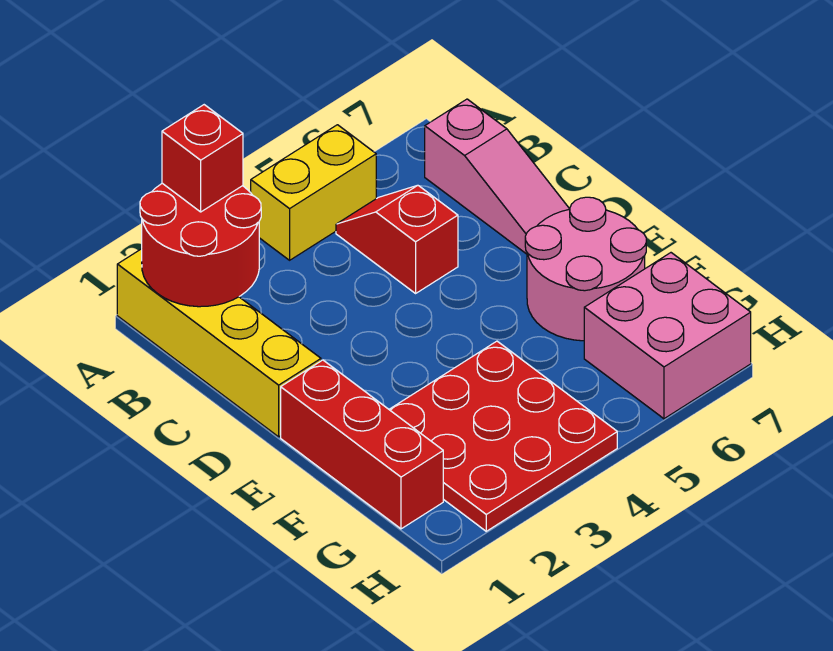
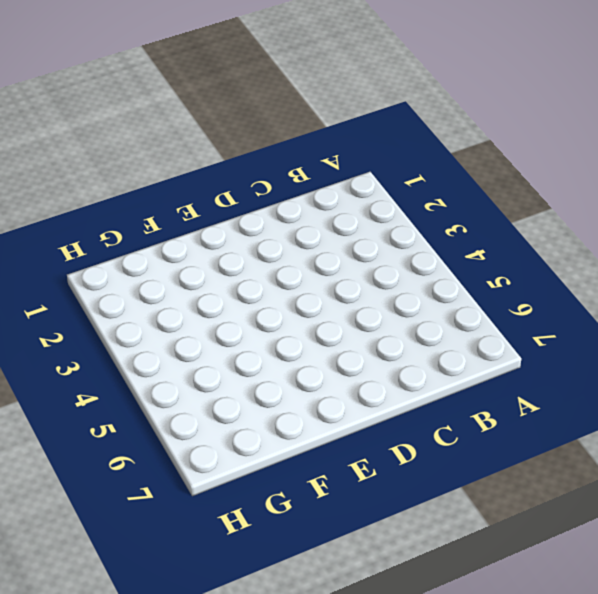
none -> yellow 1x4 brick [117,249,321,437]
none -> yellow 1x2 brick [251,125,376,260]

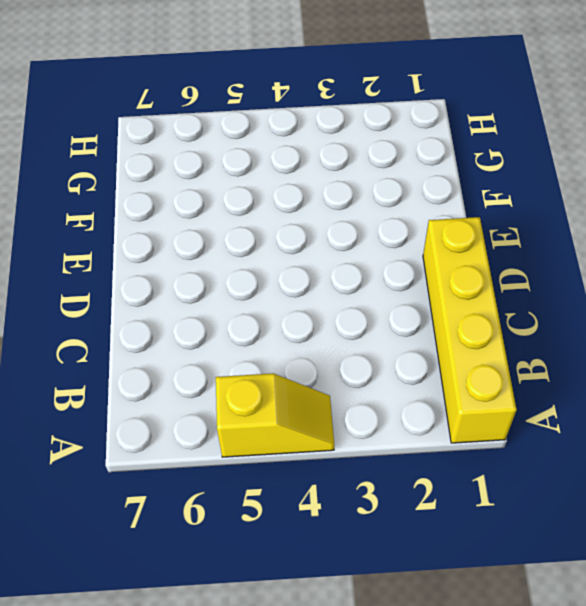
yellow 1x2 slope [216,374,334,457] -> yellow 1x2 brick [251,125,376,260]
none -> red 1x2 slope [336,185,458,293]
none -> pink 1x3 slope [425,99,569,254]

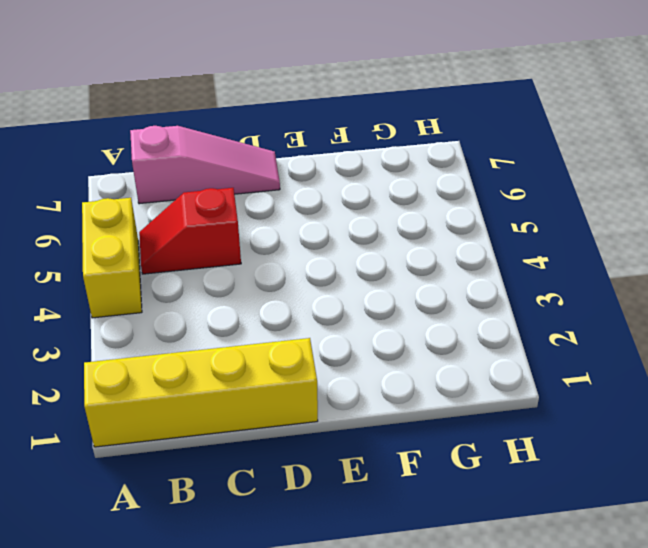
none -> red 1x3 brick [281,360,443,529]
none -> pink 2x2 round brick [525,197,646,341]

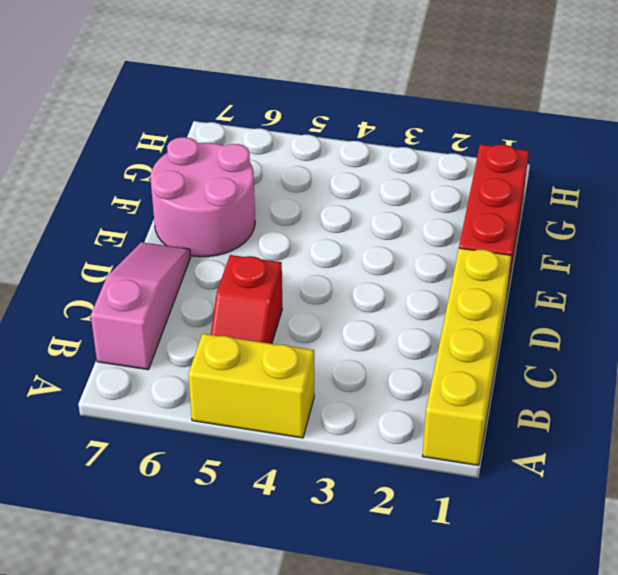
none -> red 3x3 plate [389,341,617,531]
none -> pink 2x2 brick [584,253,751,419]

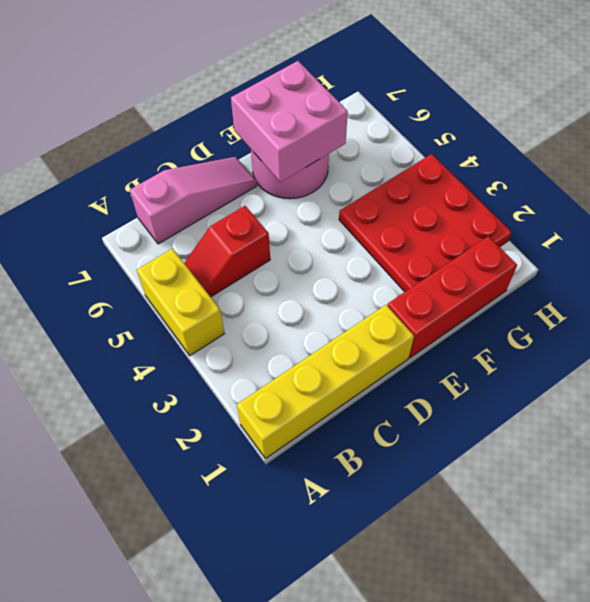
pink 2x2 brick [231,61,348,182] -> pink 2x2 brick moved to [584,253,751,419]
none -> red 2x2 round brick [140,183,261,307]
none -> red 1x1 brick [162,105,243,212]

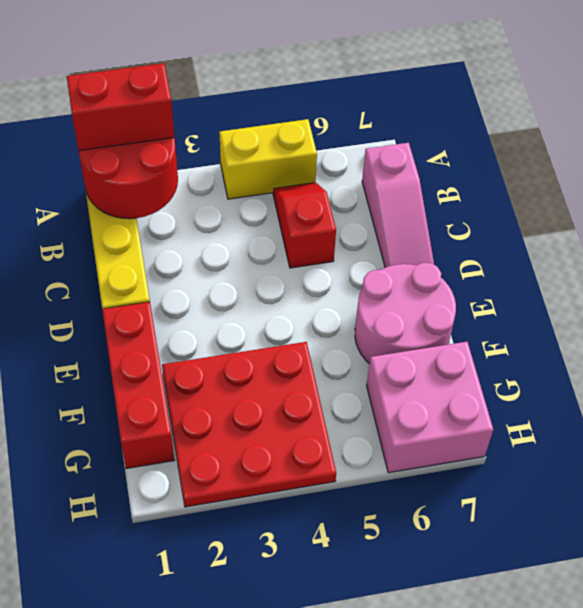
red 1x2 brick [67,63,174,151] -> red 1x1 brick [162,105,243,212]

